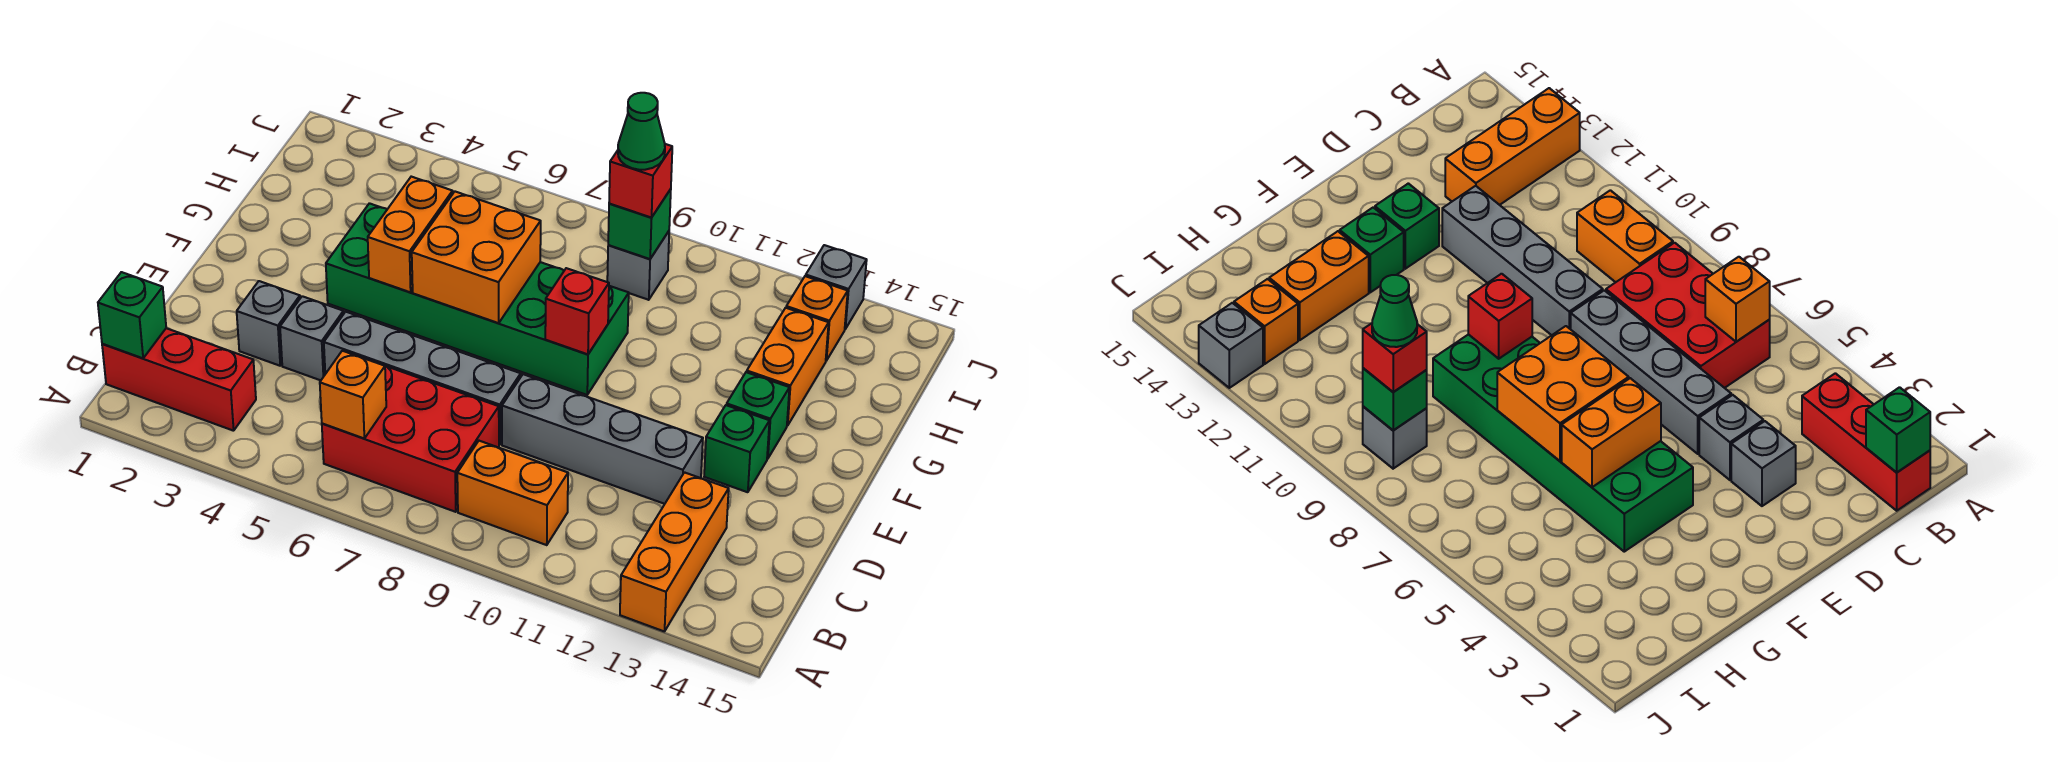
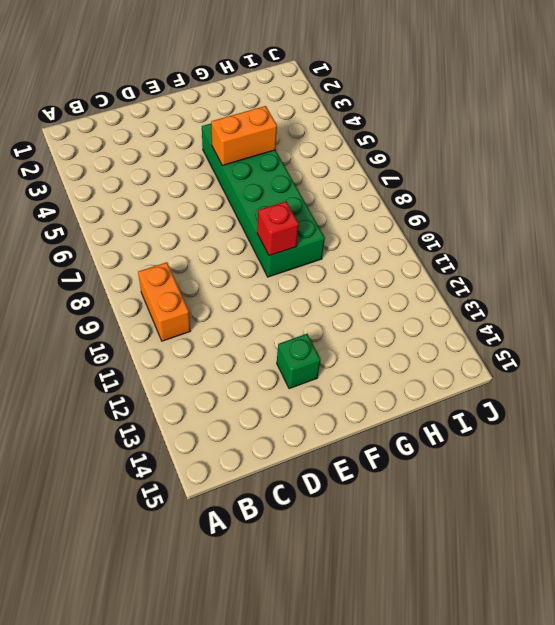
none -> orange 1x3 brick [620,472,729,632]
none -> red 1x3 brick [102,328,256,431]
none -> red 2x3 brick [322,366,499,512]

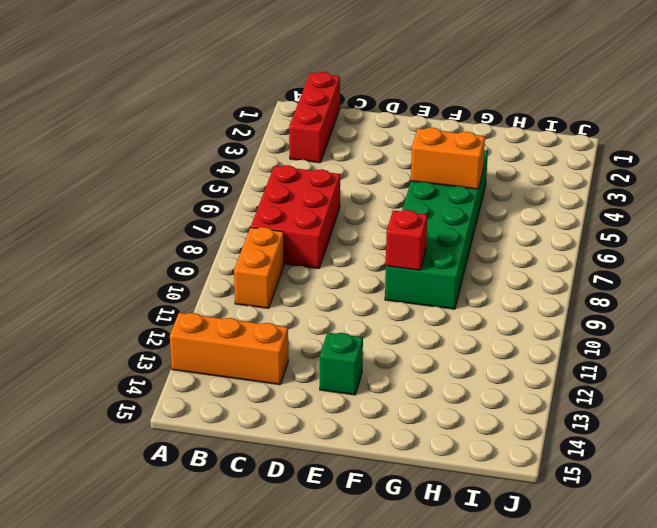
none -> grey 1x1 brick [237,281,300,366]
none -> grey 1x1 brick [280,296,344,380]
none -> grey 1x4 brick [324,312,521,445]

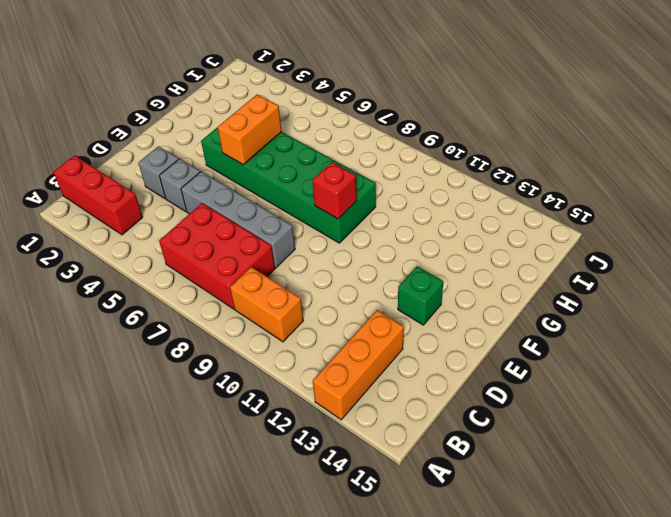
none -> grey 1x4 brick [502,374,703,504]
none -> green 1x1 brick [727,372,789,459]
none -> orange 1x2 brick [747,308,829,426]

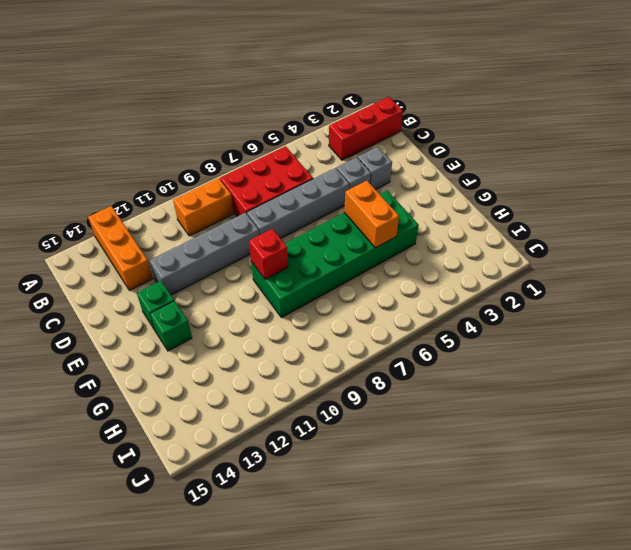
none -> orange 1x2 brick [747,308,829,426]
none -> grey 1x1 brick [607,231,669,300]
none -> orange 1x1 brick [786,276,848,361]

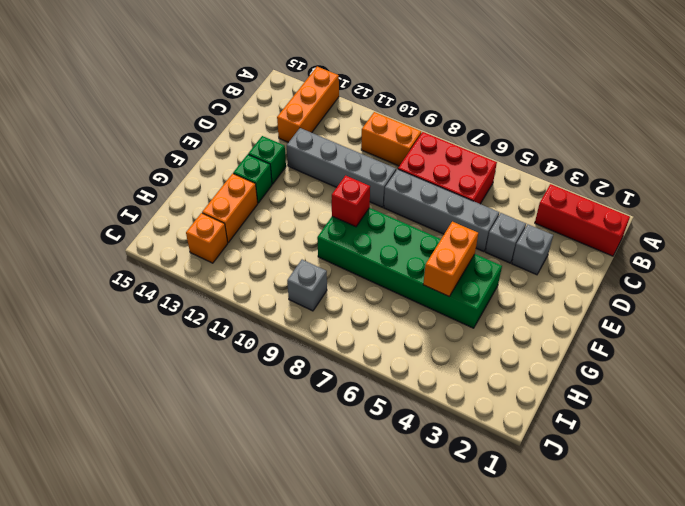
none -> grey 1x1 brick [806,245,867,329]
none -> green 1x1 brick [98,272,166,358]
none -> orange 1x1 brick [320,351,386,438]

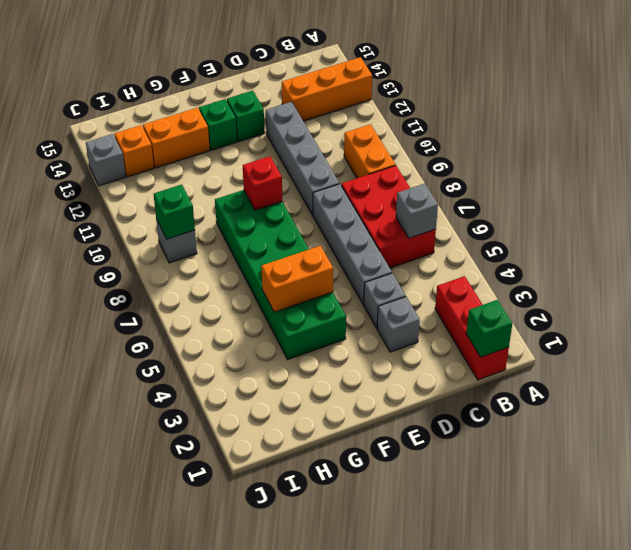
grey 1x1 brick [396,184,438,238] -> orange 1x1 brick [320,351,386,438]
none -> orange 2x2 brick [412,192,541,323]
none -> red 1x1 brick [609,144,672,218]
none -> green 1x1 cone [618,93,665,170]

